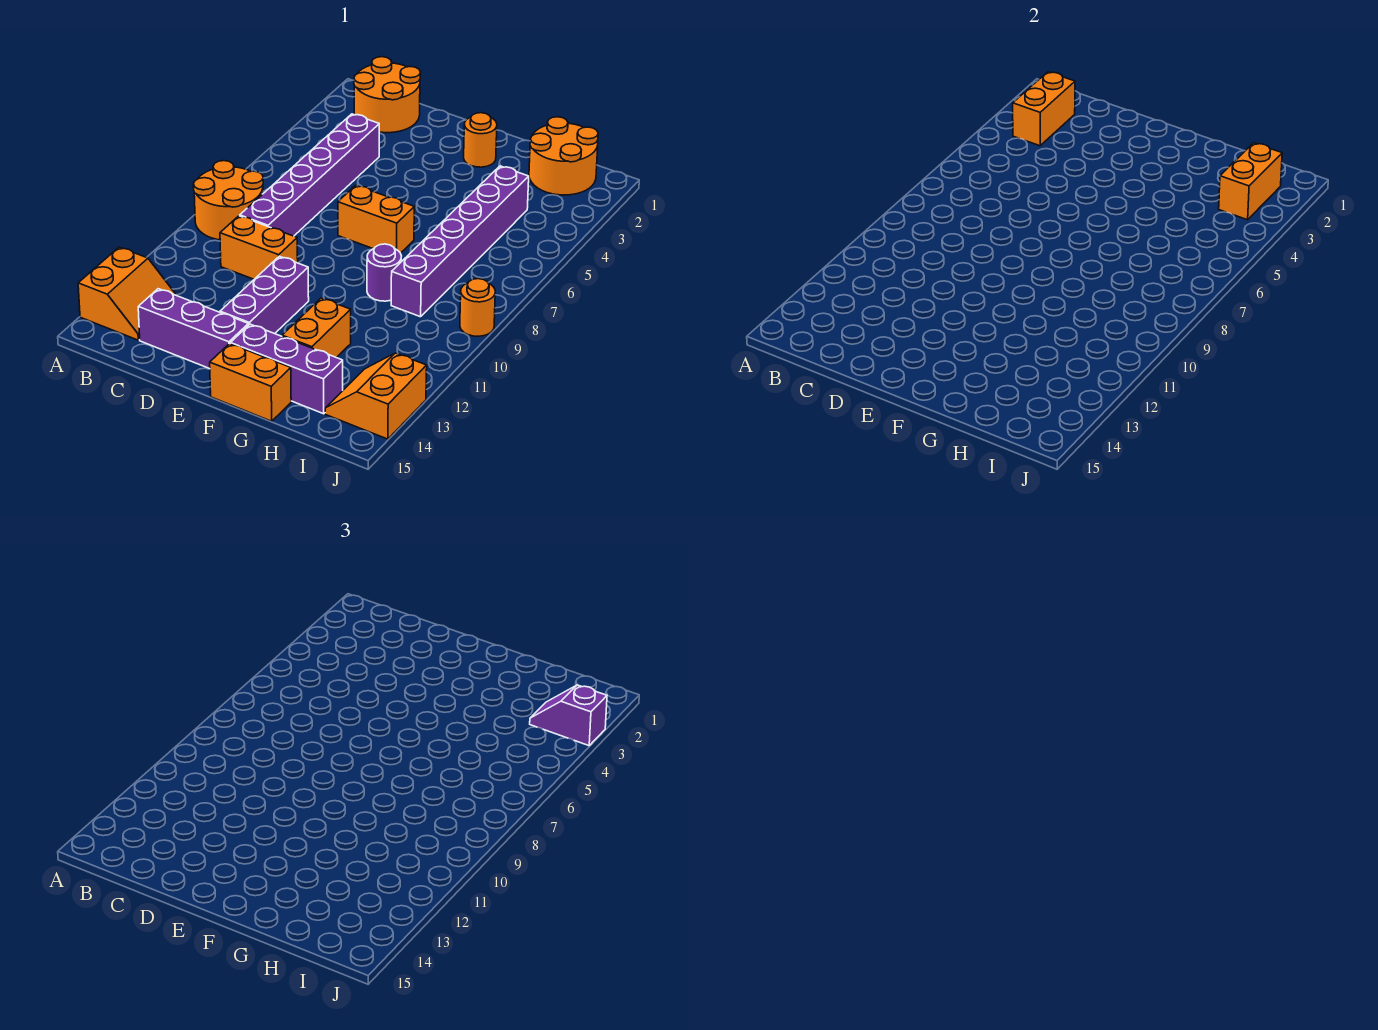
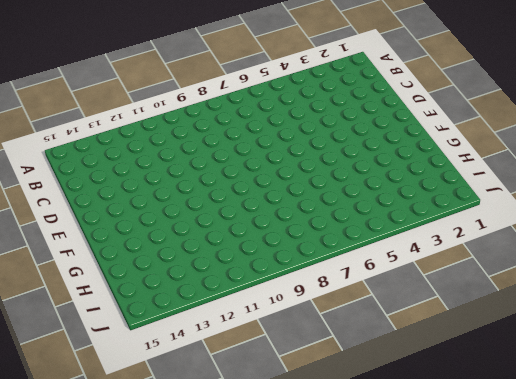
none -> orange 2x2 round brick [193,161,263,240]
none -> orange 2x2 slope [78,247,177,340]
none -> orange 2x2 round brick [354,57,421,133]

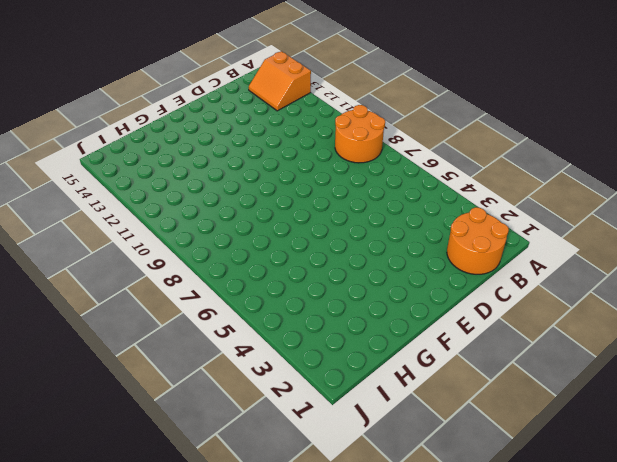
none -> purple 1x6 brick [240,114,379,236]
none -> orange 1x2 brick [220,216,298,279]
none -> purple 1x3 brick [138,289,248,369]

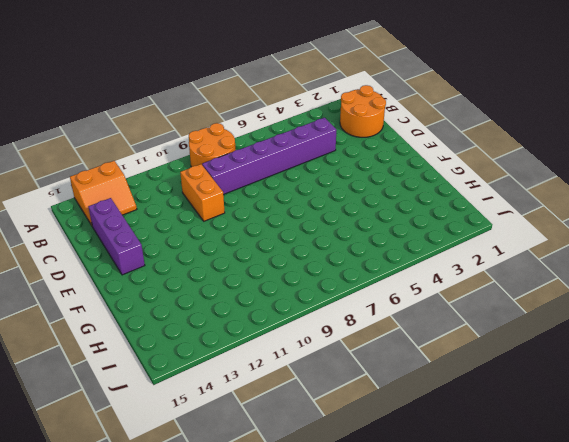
none -> orange 1x2 brick [338,185,414,253]
none -> purple 1x3 brick [220,256,309,334]
none -> orange 1x1 round brick [464,113,497,167]

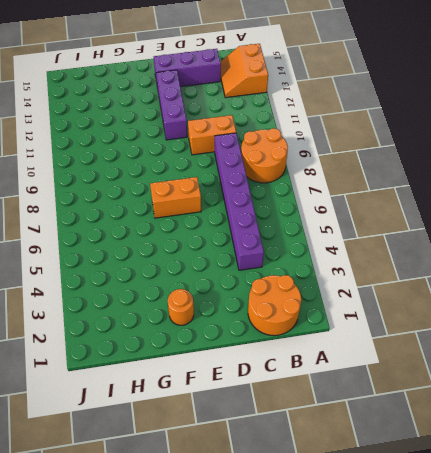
none -> purple 1x3 brick [230,324,343,414]
none -> orange 1x2 brick [210,344,291,421]
none -> purple 1x1 round brick [367,244,401,301]

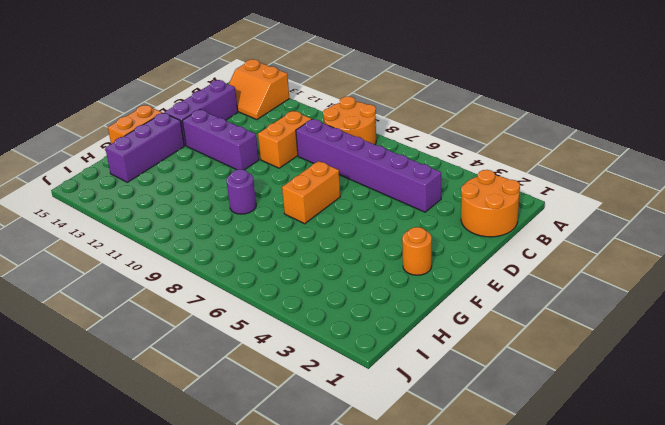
none -> orange 1x2 brick [282,298,351,358]
none -> orange 2x2 round brick [529,117,598,195]
none -> purple 1x6 brick [391,166,529,317]

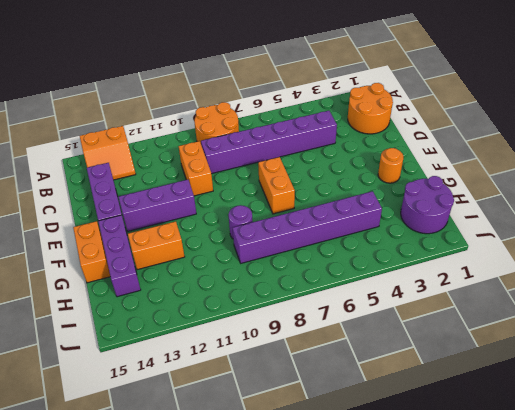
purple 2x2 round brick [401,176,454,234] -> orange 2x2 round brick [529,117,598,195]
none -> orange 2x2 slope [325,353,427,439]
none -> orange 1x1 round brick [460,279,495,336]
none -> orange 1x2 brick [1013,72,1075,146]

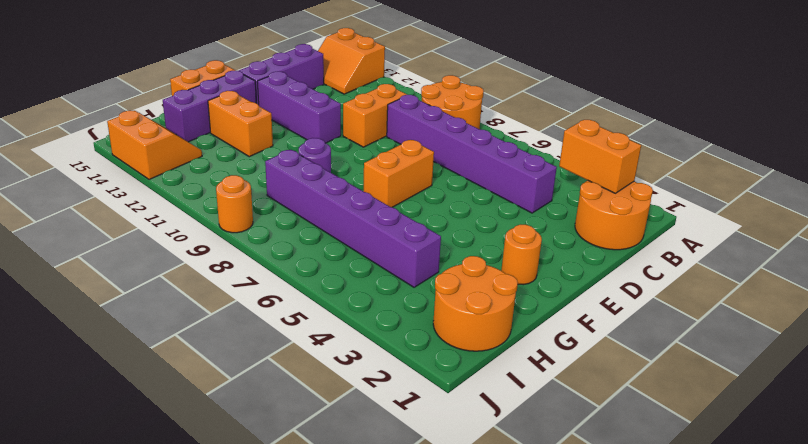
none -> orange 1x2 brick [1219,143,1282,220]
none -> purple 1x2 slope [530,685,607,746]

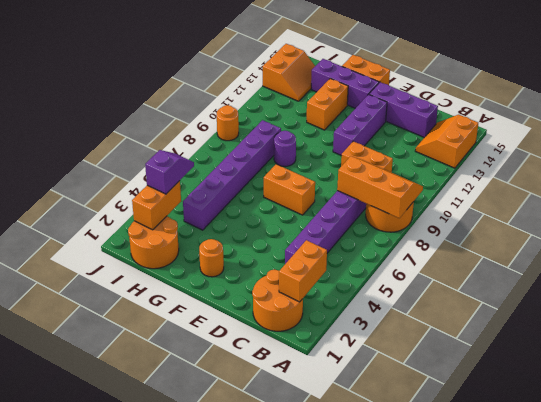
orange 2x3 slope [337,156,423,218] -> none
purple 1x2 slope [145,150,194,194] -> purple 1x2 slope turned to [530,685,607,746]

